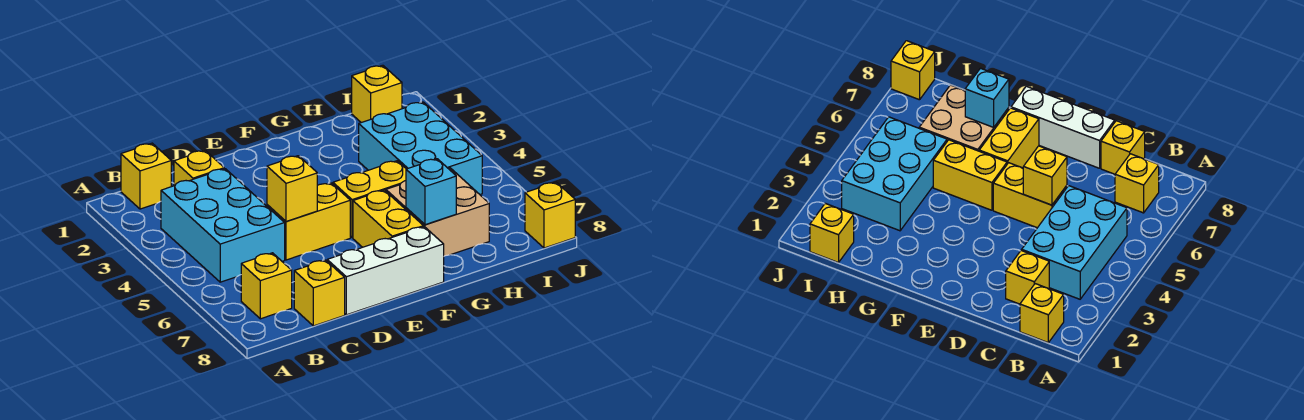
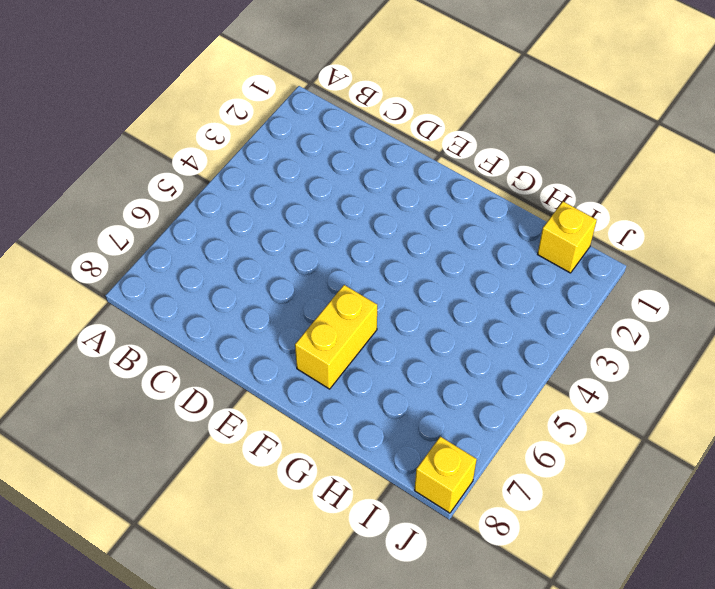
none -> yellow 1x1 brick [121,143,171,209]
none -> cyan 2x3 brick [161,169,285,282]
none -> yellow 1x1 brick [241,253,292,319]

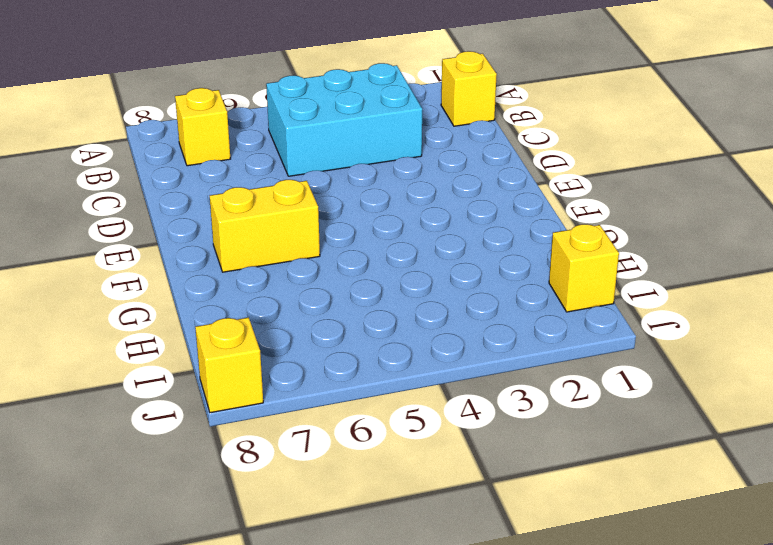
none -> yellow 1x1 brick [174,150,224,186]
none -> yellow 1x1 brick [294,260,345,326]
none -> yellow 1x2 brick [267,183,350,260]

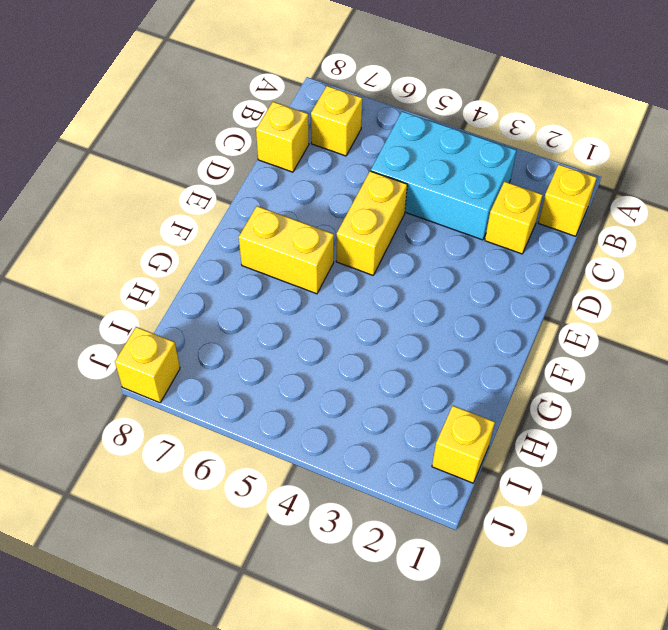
none -> white 1x3 brick [327,227,444,315]
none -> yellow 1x2 brick [333,161,406,238]
none -> tan 2x2 brick [386,168,489,256]

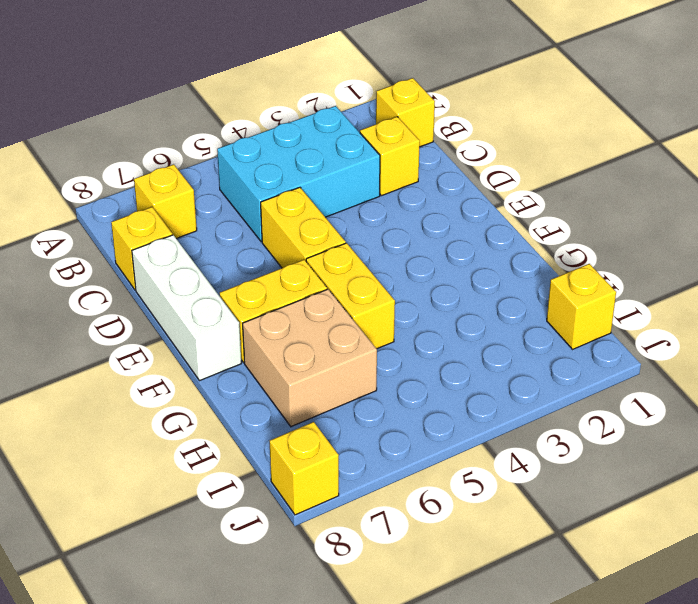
none -> cyan 2x3 brick [359,102,482,194]
none -> yellow 1x1 brick [267,156,317,221]
none -> cyan 1x1 brick [406,159,456,225]

